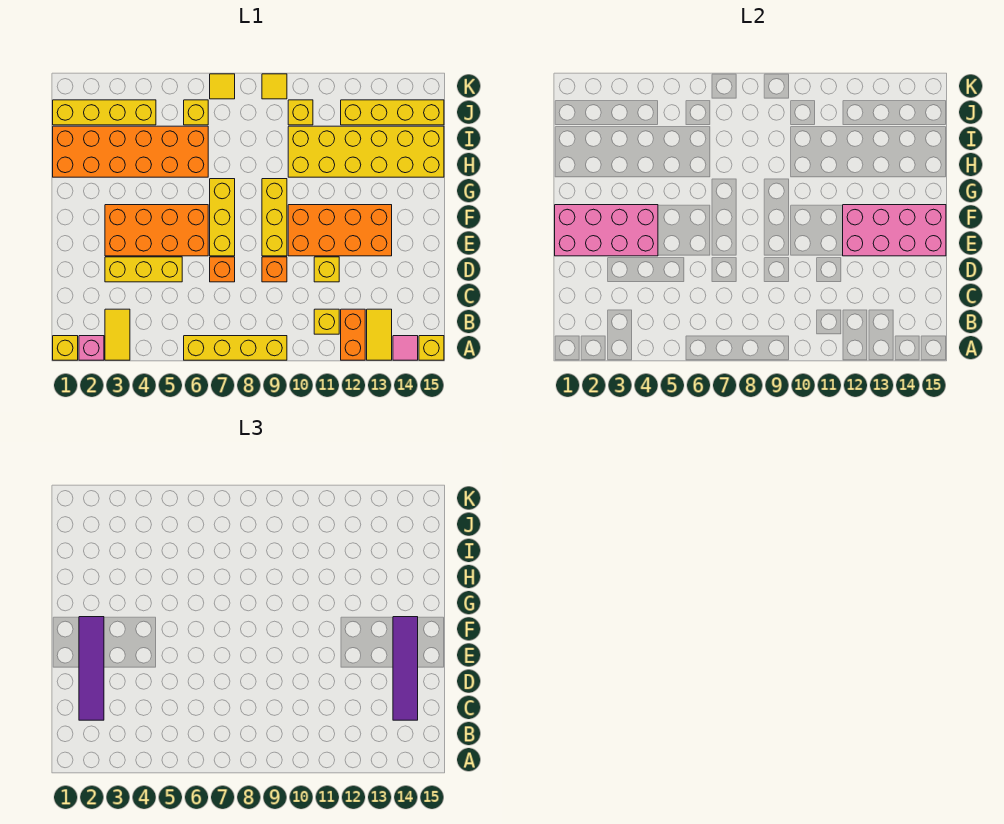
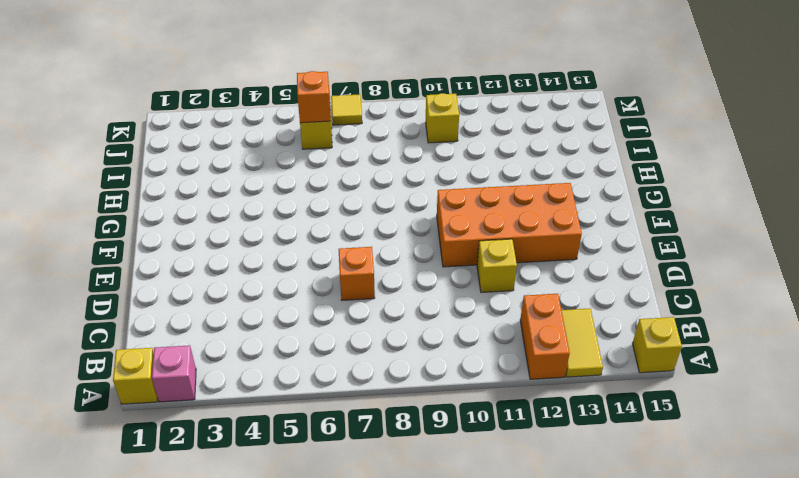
orange 1x1 brick [297,71,331,123] -> orange 1x1 brick moved to [262,257,287,282]
none -> yellow 1x2 tile [105,309,130,360]
none -> yellow 1x4 brick [184,336,287,360]
none -> pink 1x1 tile [393,336,418,360]

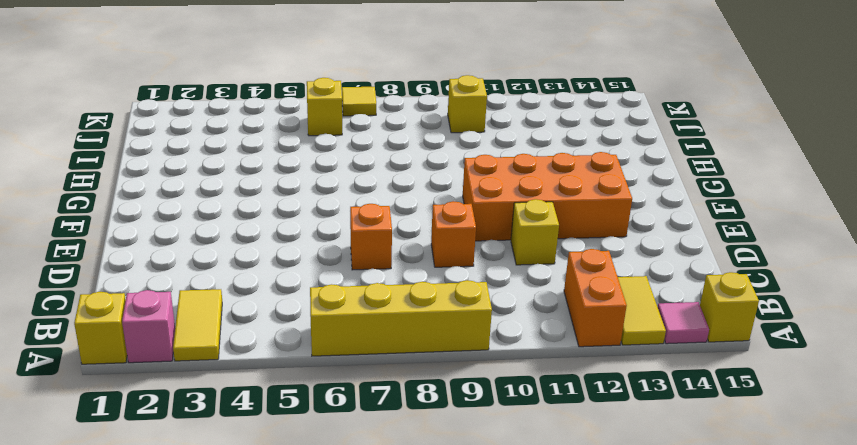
none -> yellow 1x1 brick [314,309,339,334]
none -> yellow 1x3 brick [105,257,182,282]
none -> orange 2x4 brick [105,205,208,256]

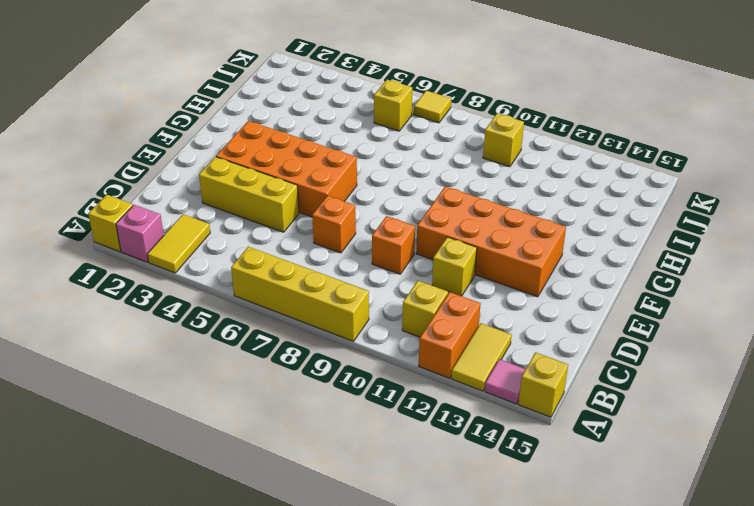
none -> yellow 1x3 brick [210,179,235,256]
none -> yellow 1x3 brick [262,179,287,256]
none -> orange 2x6 brick [53,126,208,177]

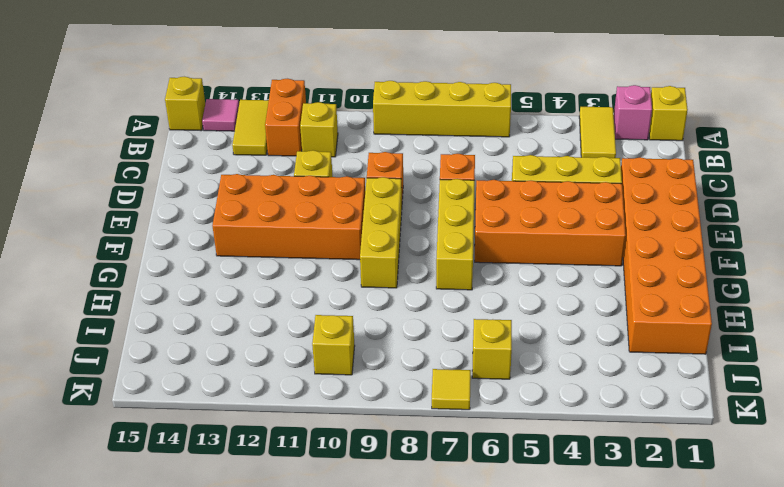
orange 2x6 brick [621,157,712,354] -> orange 2x6 brick turned to [53,126,208,177]
none -> yellow 2x6 brick [288,126,444,177]
none -> yellow 1x4 brick [53,100,156,125]
none -> yellow 1x4 brick [341,100,444,125]

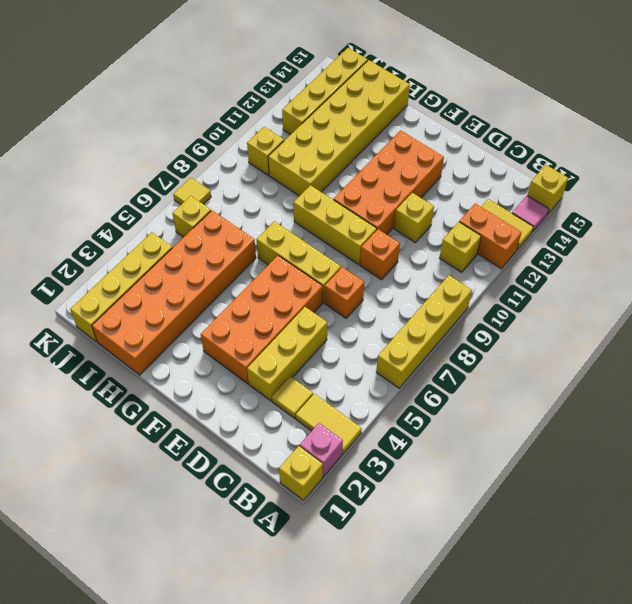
yellow 1x1 tile [272,377,313,418] -> yellow 1x1 tile moved to [262,74,287,99]
none -> pink 2x4 brick [555,205,658,256]
none -> pink 2x4 brick [843,205,946,256]
none -> purple 1x4 tile [79,617,104,720]

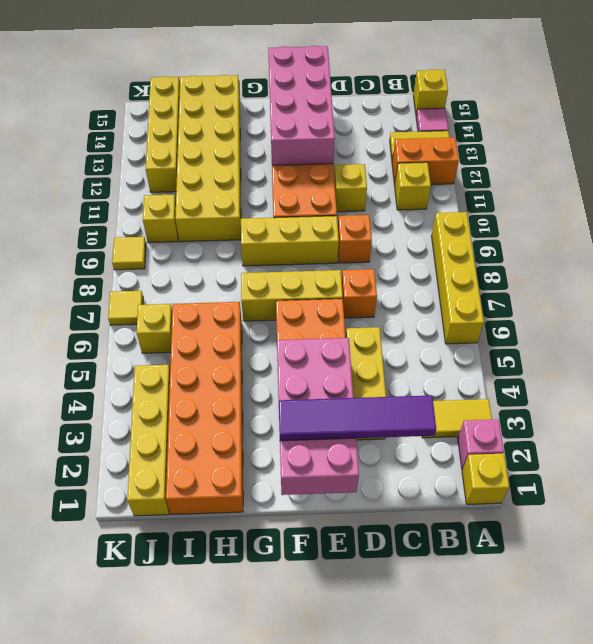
none -> purple 1x4 tile [393,617,418,720]

